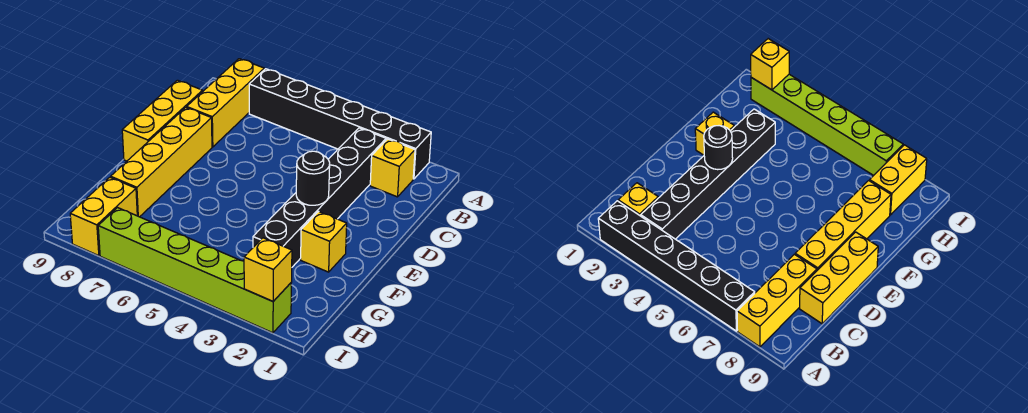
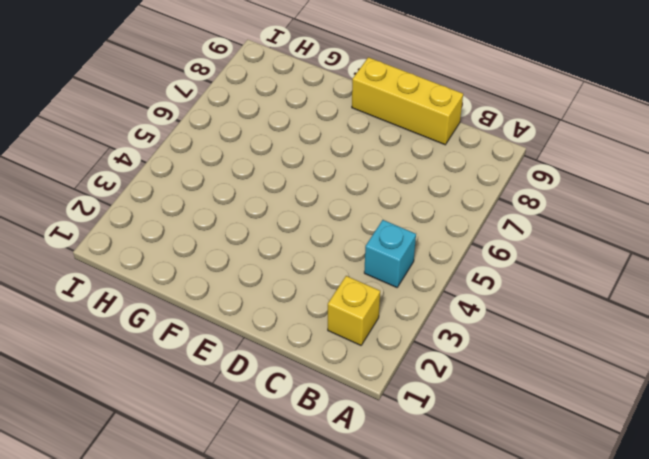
cyan 1x1 brick [364,220,416,287] -> none
none -> black 1x6 brick [249,69,431,179]
none -> yellow 1x3 brick [187,59,264,147]

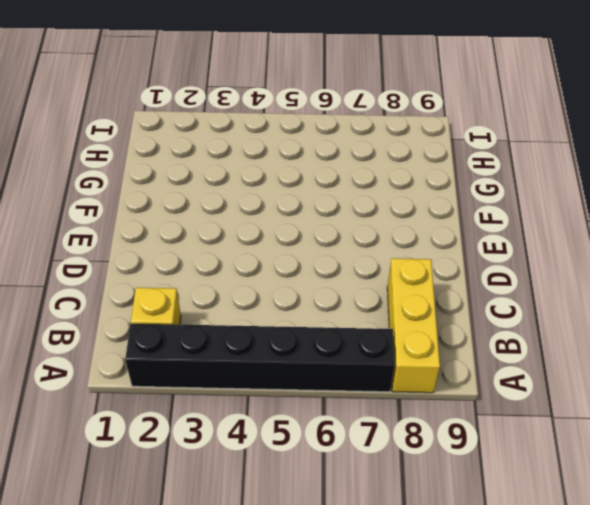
none -> black 1x6 brick [253,128,386,267]
none -> yellow 1x3 brick [122,80,203,161]

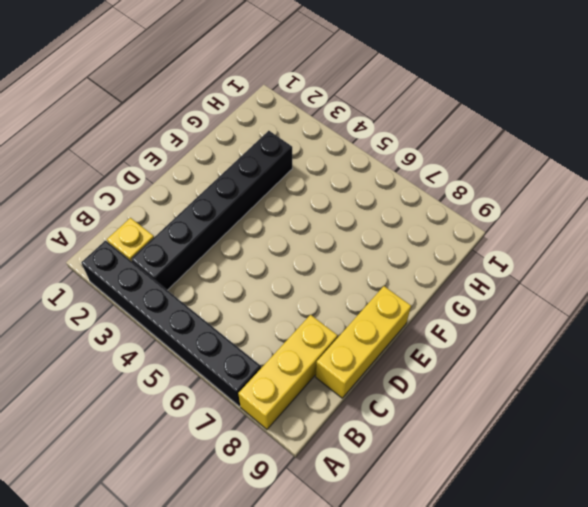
none -> yellow 1x4 brick [111,107,212,217]
none -> yellow 1x1 brick [301,212,347,272]

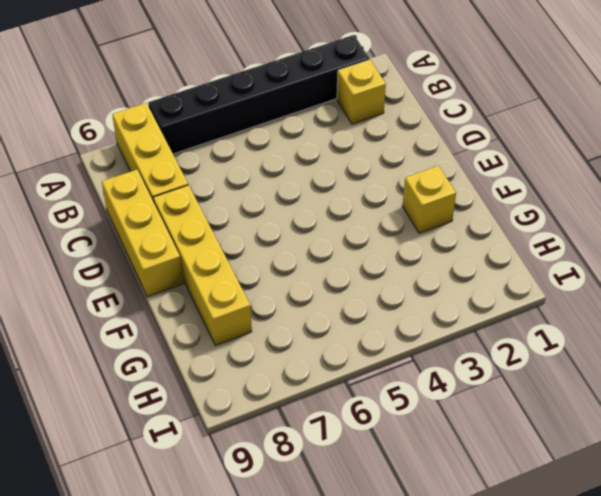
none -> black 1x6 brick [253,128,386,267]
none -> yellow 1x2 brick [70,177,137,256]

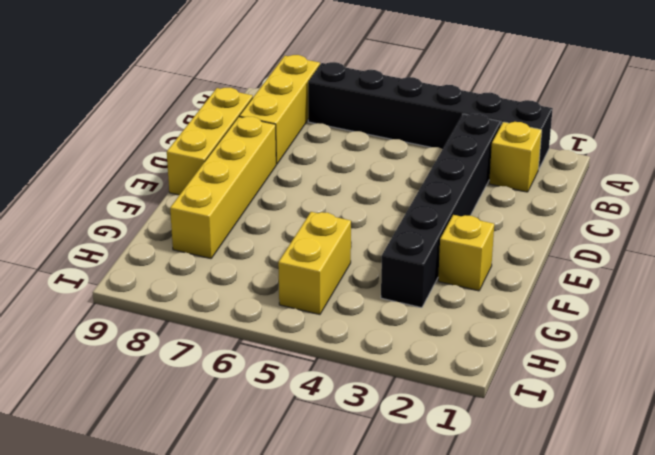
yellow 1x2 brick [278,212,351,315] -> yellow 1x2 brick moved to [70,177,137,256]
none -> lime 1x6 brick [98,208,291,333]
none -> black 1x1 round brick [296,151,330,205]

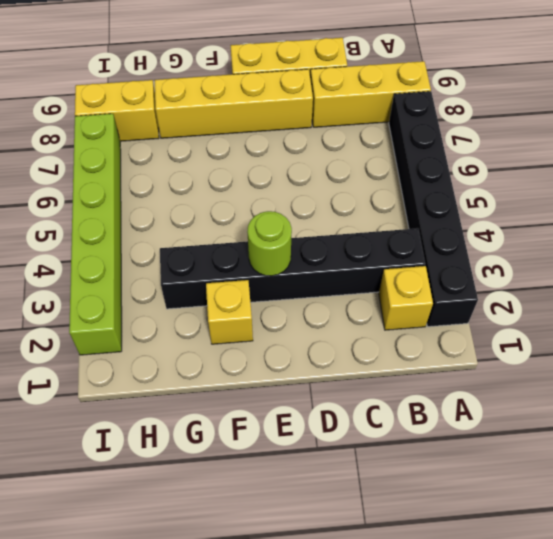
lime 1x1 round brick [247,211,292,276] -> black 1x1 round brick [296,151,330,205]
none -> yellow 1x1 brick [244,238,292,301]

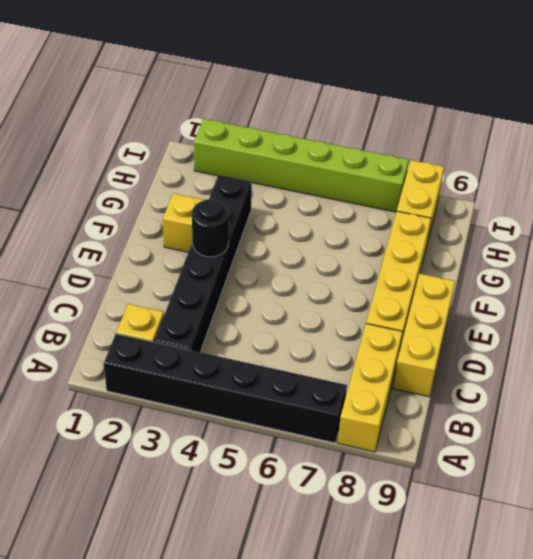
none -> yellow 1x1 brick [244,238,292,301]

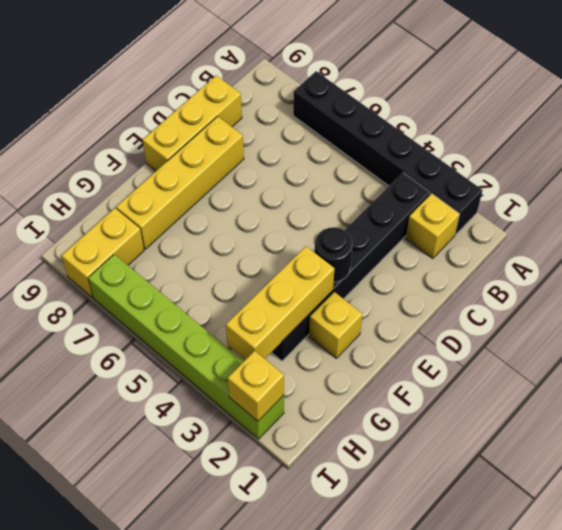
yellow 1x3 brick [226,246,335,360] -> yellow 1x3 brick moved to [187,59,264,147]

